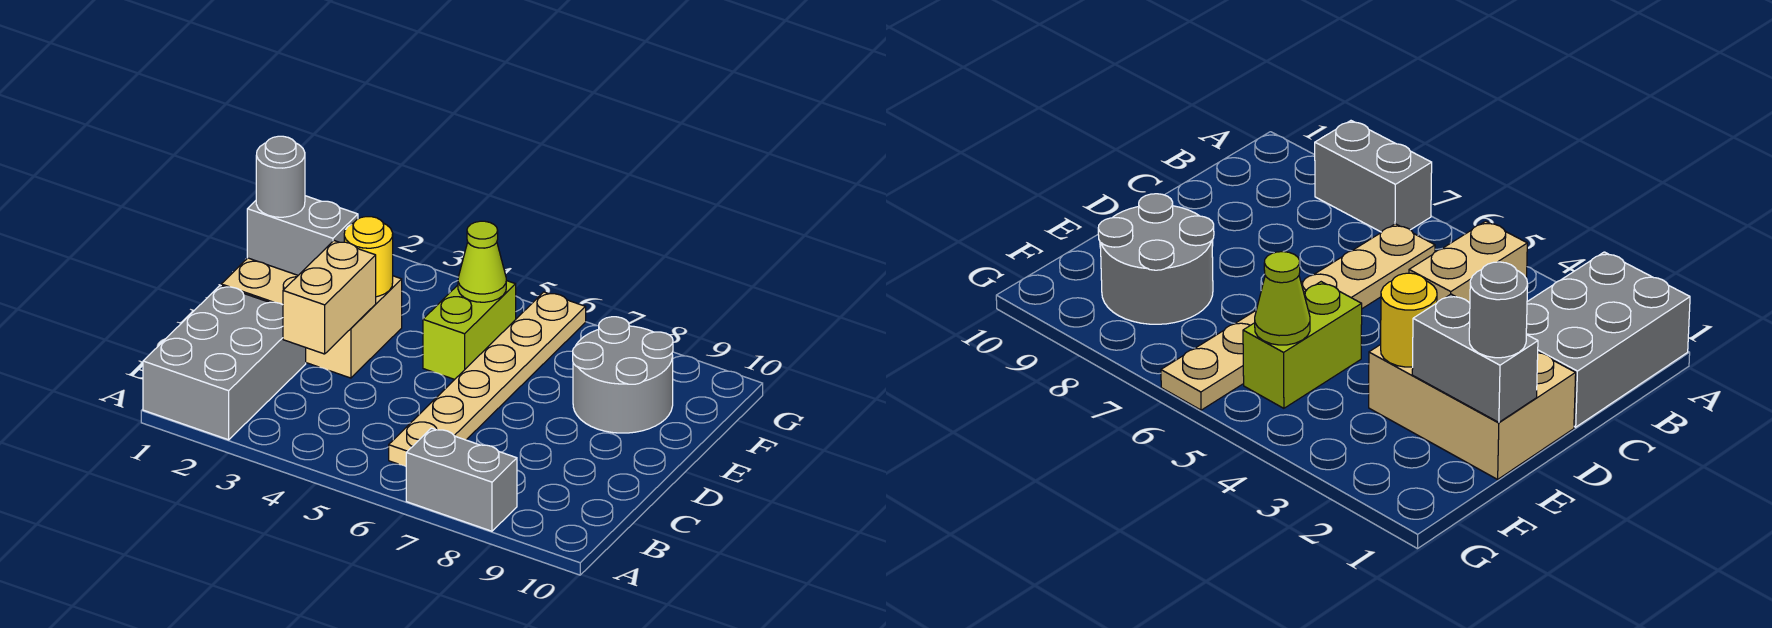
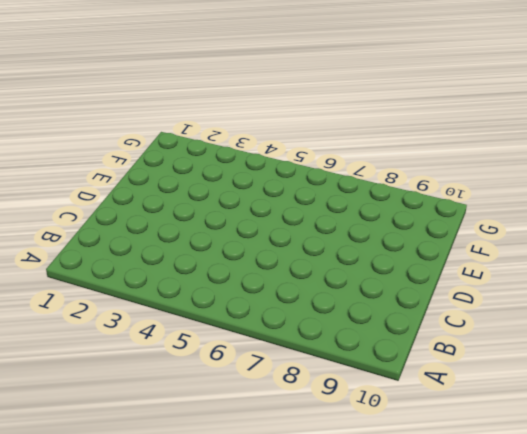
none -> grey 2x3 brick [143,285,306,440]
none -> grey 1x2 brick [406,428,517,531]

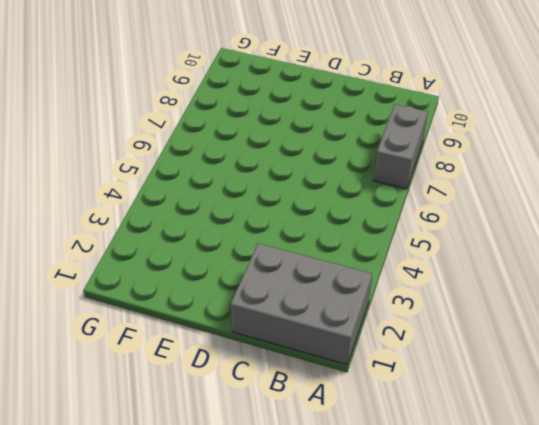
none -> tan 1x6 plate [389,292,586,466]
none -> tan 2x3 brick [221,258,402,378]

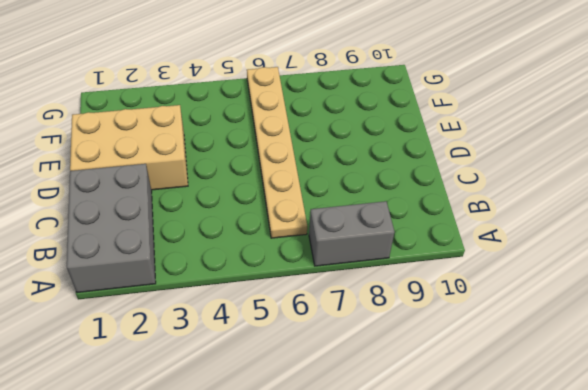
none -> lime 1x2 brick [423,281,516,379]
none -> grey 2x2 round brick [573,317,673,433]

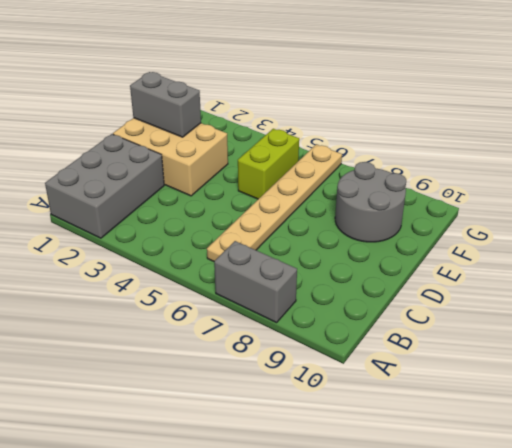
none -> tan 1x2 brick [283,241,376,354]
none -> yellow 1x1 round brick [344,217,393,297]

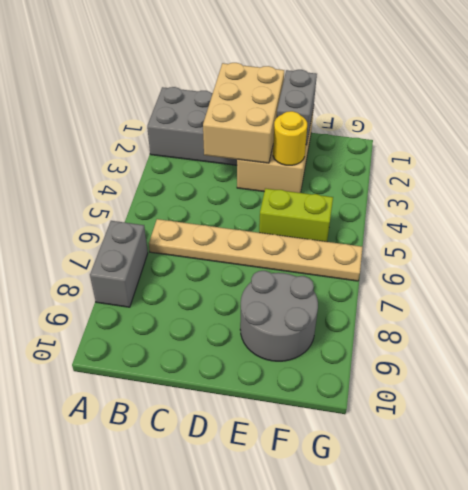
tan 2x3 brick [203,63,284,163] -> tan 1x2 brick [283,241,376,354]
none -> lime 1x1 cone [458,221,506,302]
none -> grey 1x1 round brick [256,136,305,217]

